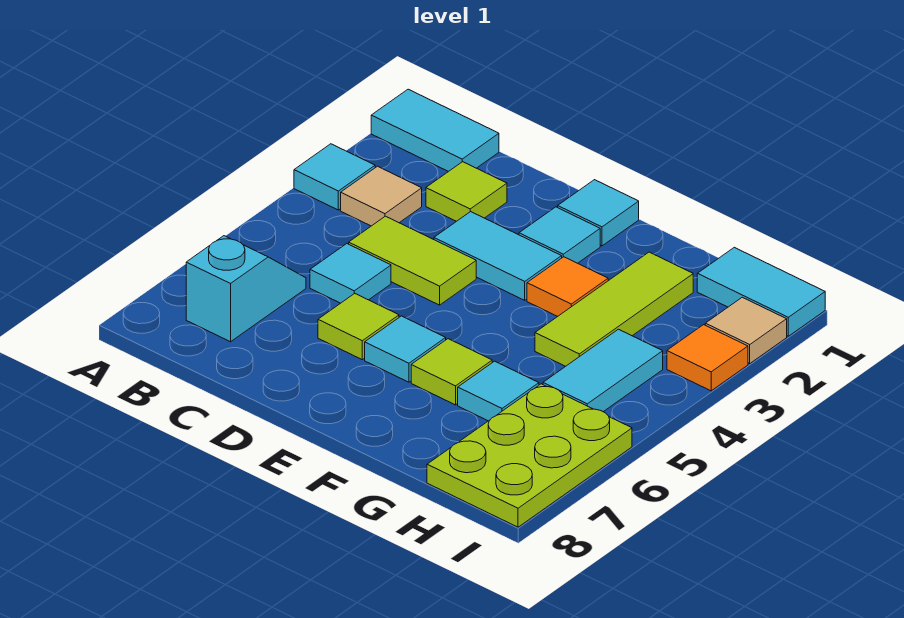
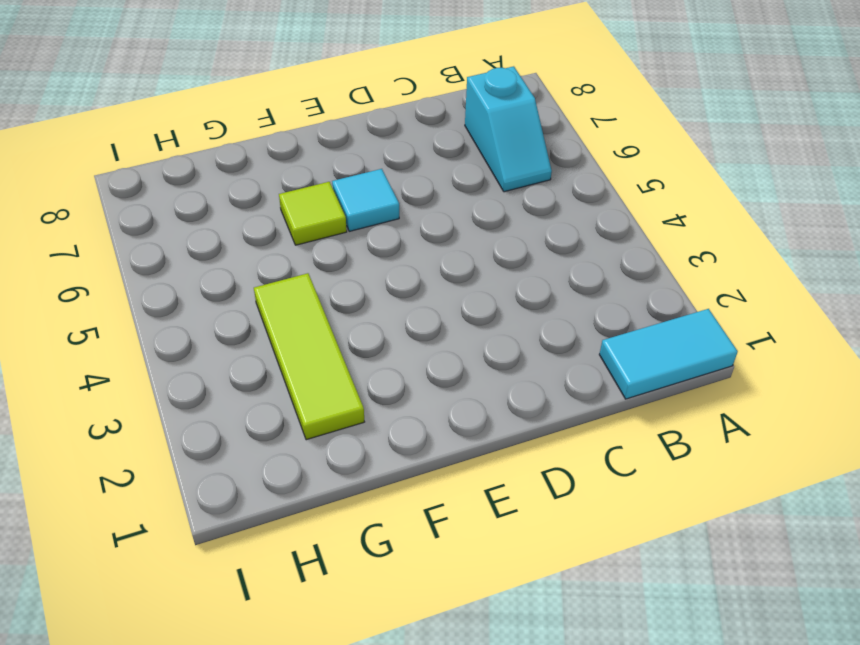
none -> cyan 1x1 tile [294,144,375,210]
none -> tan 1x1 tile [341,166,422,226]
none -> lime 1x1 tile [426,162,507,221]

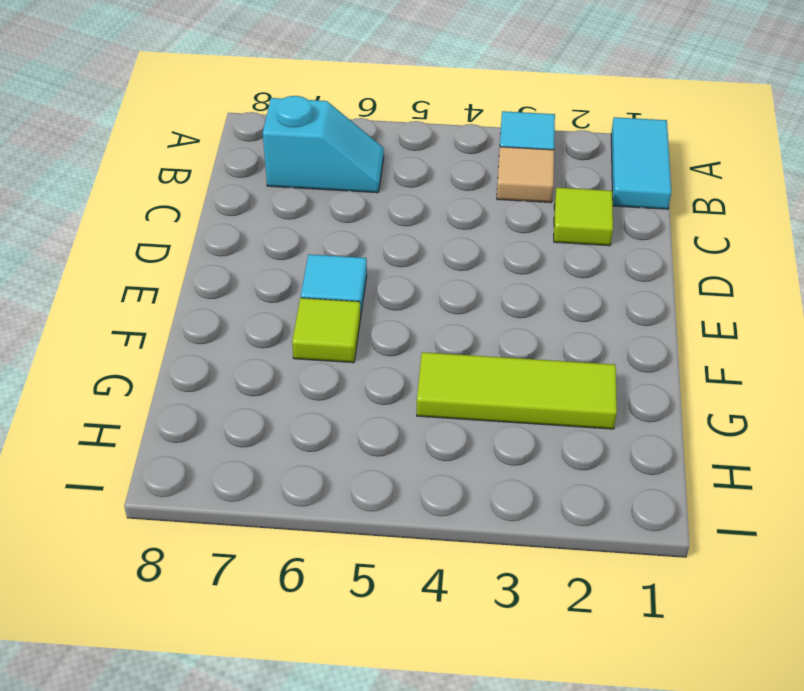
none -> lime 1x2 tile [349,216,476,305]
none -> cyan 1x1 tile [310,244,391,303]
none -> cyan 1x2 tile [434,212,562,300]

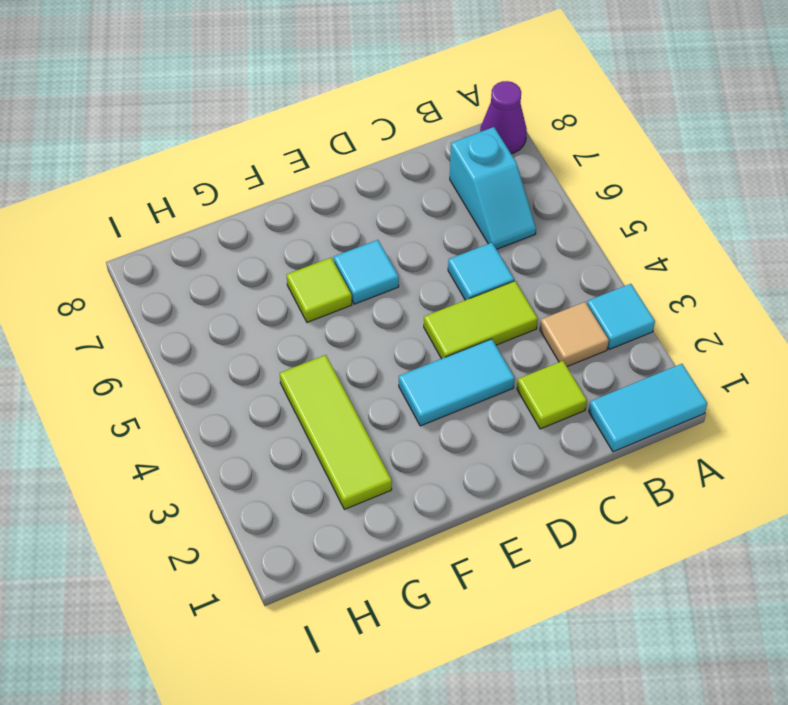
purple 1x1 cone [480,81,527,154] -> none
none -> lime 1x1 tile [318,293,399,360]
none -> cyan 1x1 tile [558,180,639,246]
none -> cyan 1x1 tile [519,207,600,263]

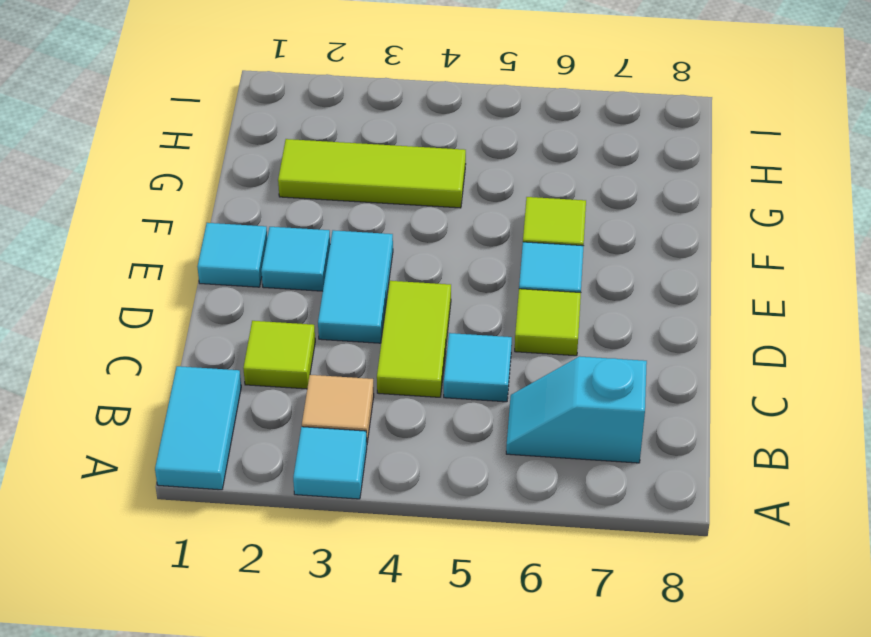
none -> orange 1x1 tile [527,257,608,316]
none -> cyan 1x1 tile [458,361,539,421]
none -> cyan 1x2 tile [697,247,825,336]

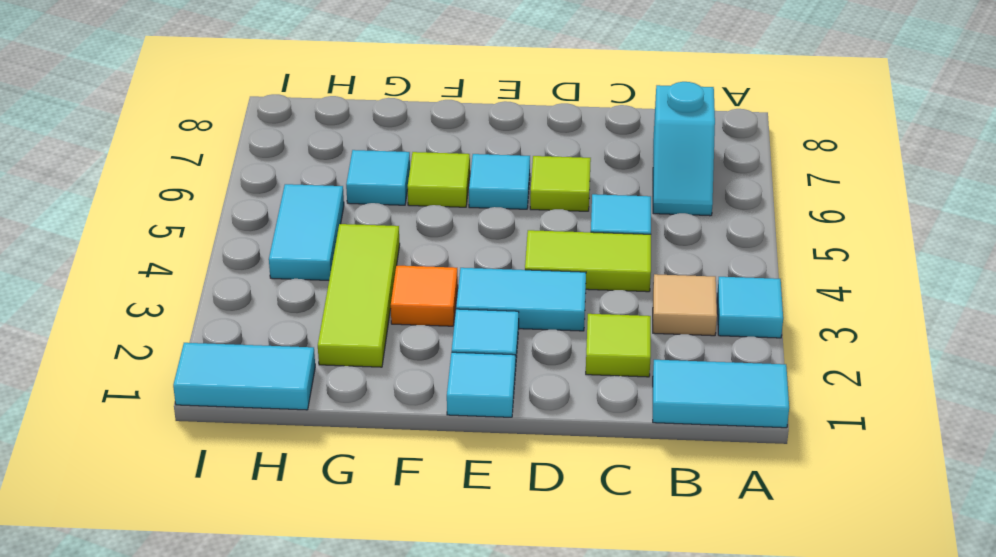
none -> lime 2x3 plate [427,384,632,527]
none -> tan 1x1 tile [705,297,787,363]
none -> orange 1x1 tile [667,325,748,391]

